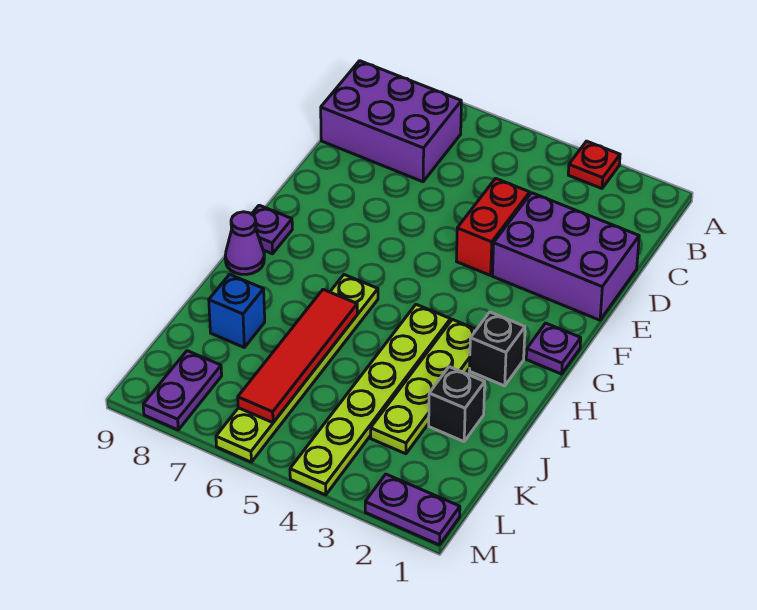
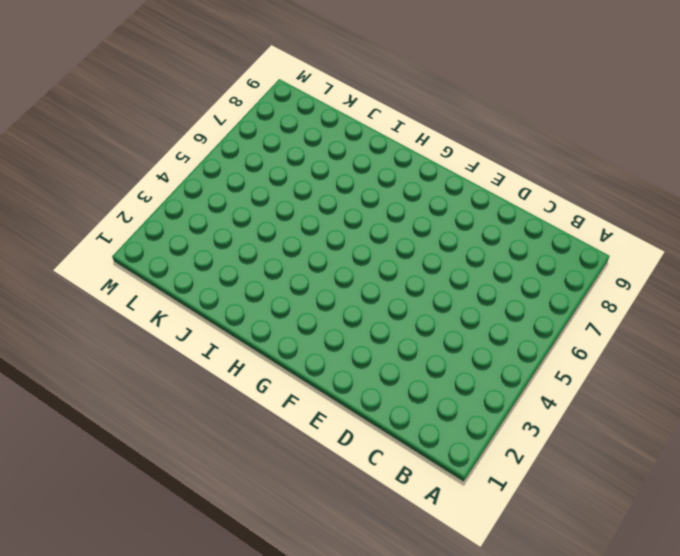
none -> red 1x1 plate [568,141,620,188]
none -> purple 2x3 brick [321,61,461,182]
none -> purple 2x3 brick [492,193,639,320]

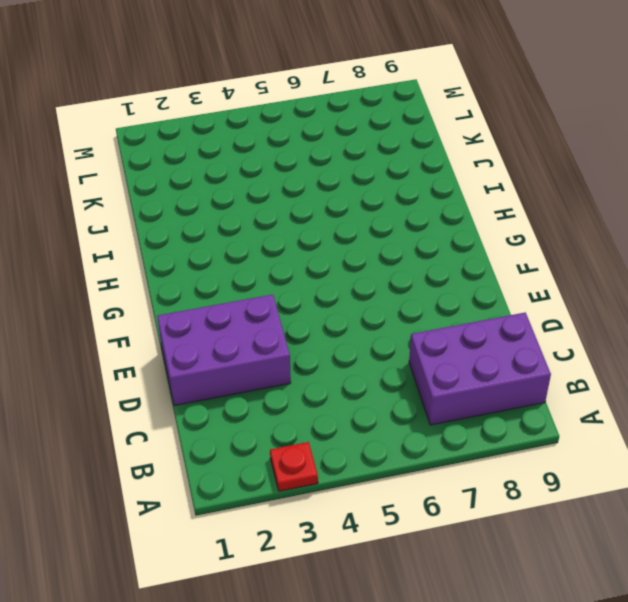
none -> red 1x2 brick [457,178,530,275]
none -> purple 1x1 plate [526,323,581,374]
none -> purple 1x1 plate [252,205,292,254]

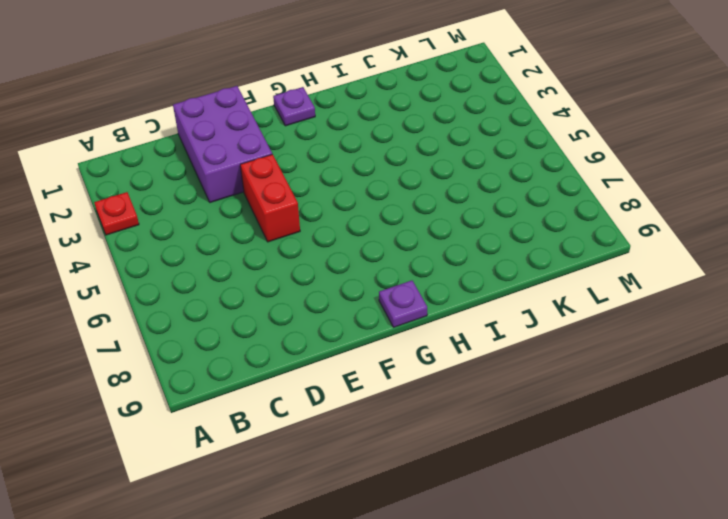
red 1x2 brick [240,154,300,242] -> red 1x2 brick turned to [457,178,530,275]
none -> purple 2x3 brick [321,61,461,182]
none -> black 1x1 brick [470,312,525,386]
none -> lime 1x4 plate [371,319,476,454]

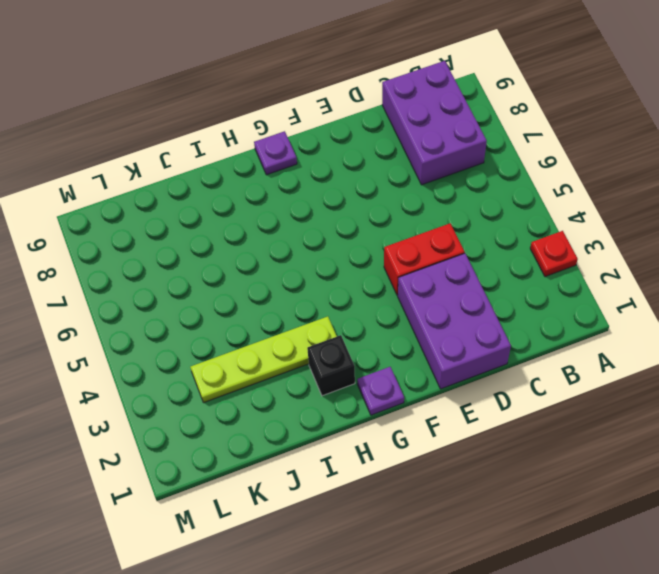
none -> lime 1x6 plate [290,305,450,495]
none -> lime 1x6 plate [216,275,378,462]
none -> purple 1x1 cone [225,212,264,274]

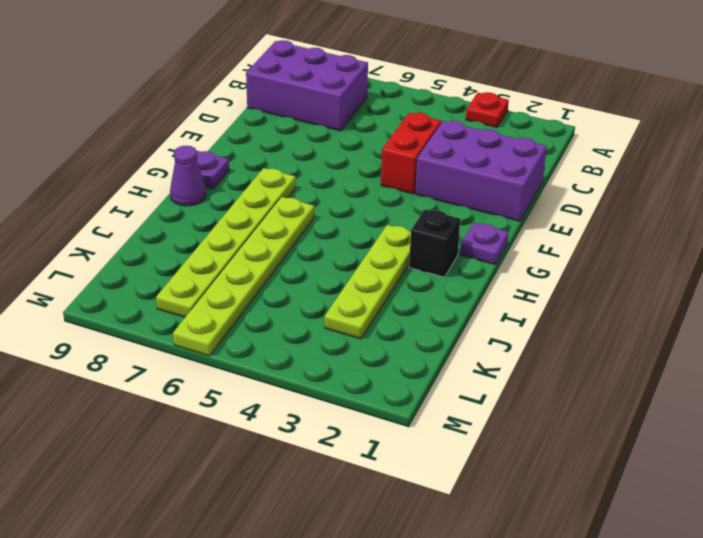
lime 1x6 plate [156,168,296,317] -> lime 1x6 plate moved to [290,305,450,495]
none -> black 1x1 brick [429,367,485,441]
none -> blue 1x1 brick [209,274,265,347]
none -> purple 1x2 plate [143,351,222,430]

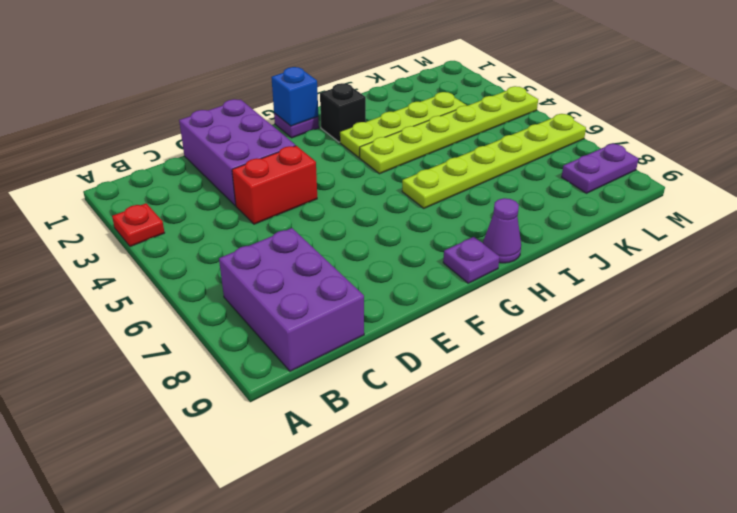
blue 1x1 brick [271,67,318,126] -> blue 1x1 brick moved to [209,274,265,347]
none -> black 1x1 brick [429,367,485,441]
none -> purple 1x2 plate [365,474,460,545]
none -> red 1x4 tile [238,290,357,423]

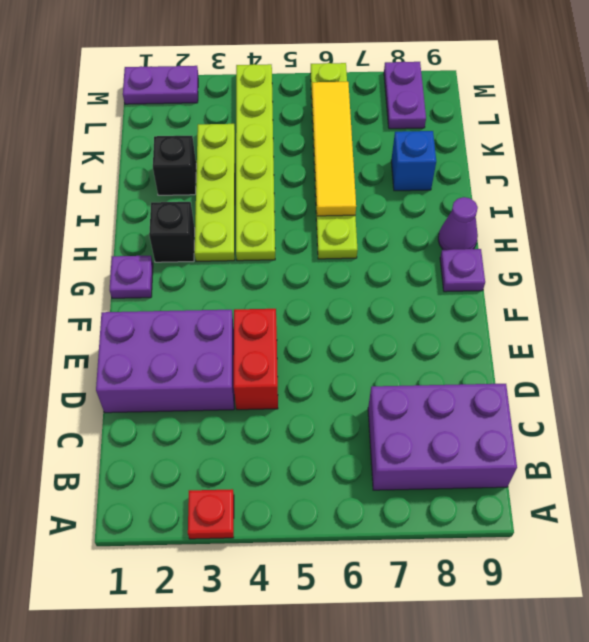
yellow 1x4 tile [312,82,356,216] -> red 1x4 tile [238,290,357,423]

